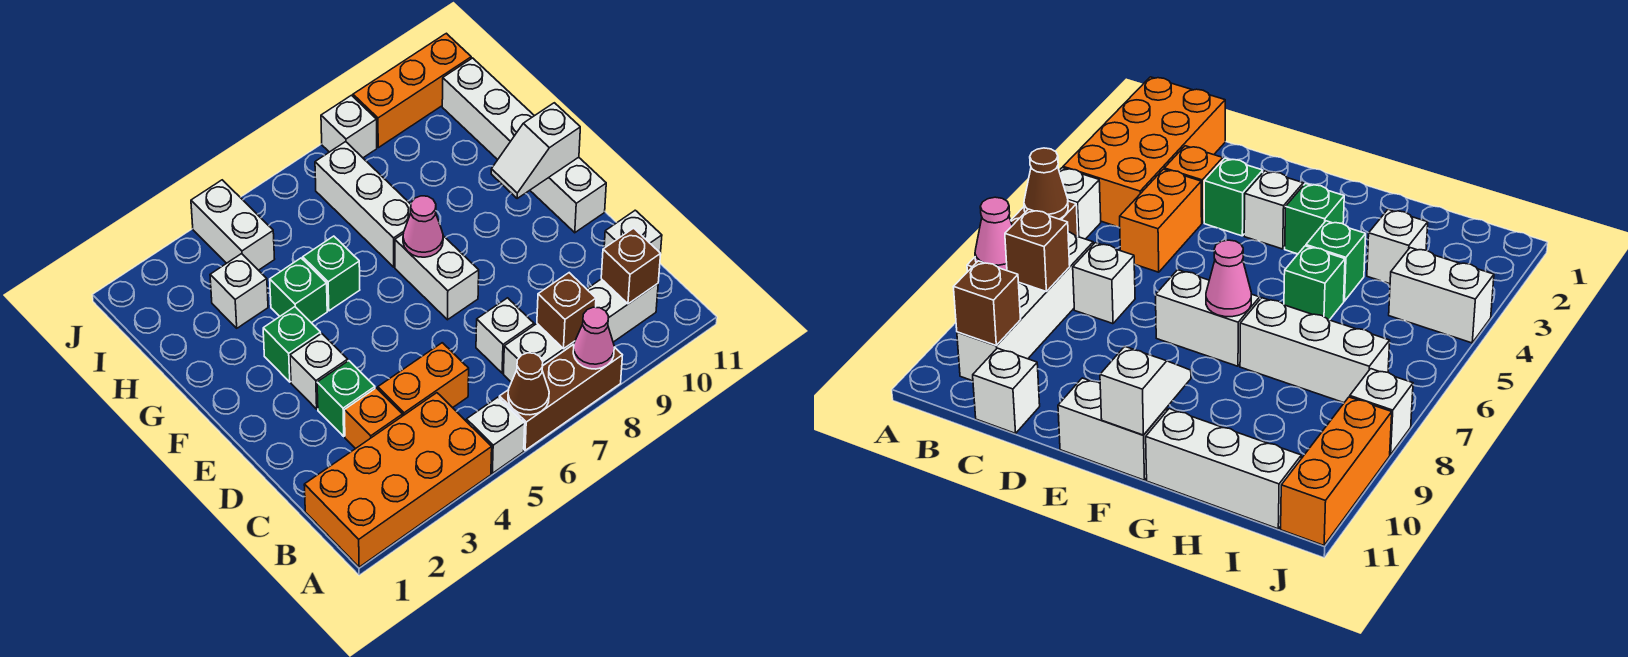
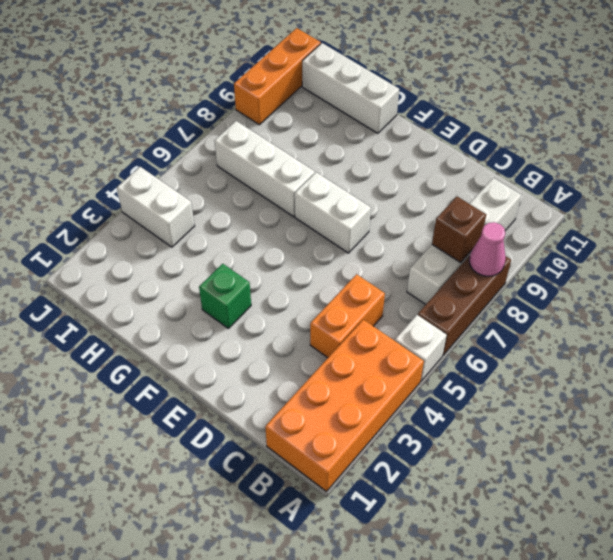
none -> orange 1x1 brick [344,388,403,449]
none -> white 1x1 brick [476,298,534,373]
none -> white 1x1 brick [604,210,662,253]

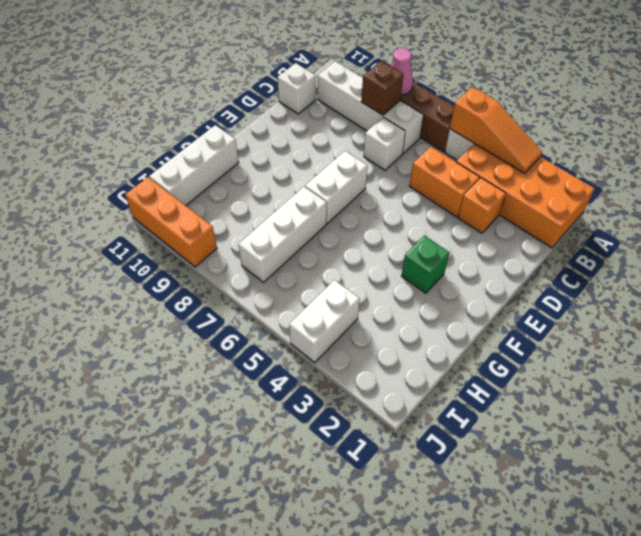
orange 1x3 slope [450,87,542,173] -> none
none -> green 1x1 brick [317,361,375,436]
none -> white 1x1 brick [290,334,348,409]
none -> white 1x2 brick [530,157,606,233]

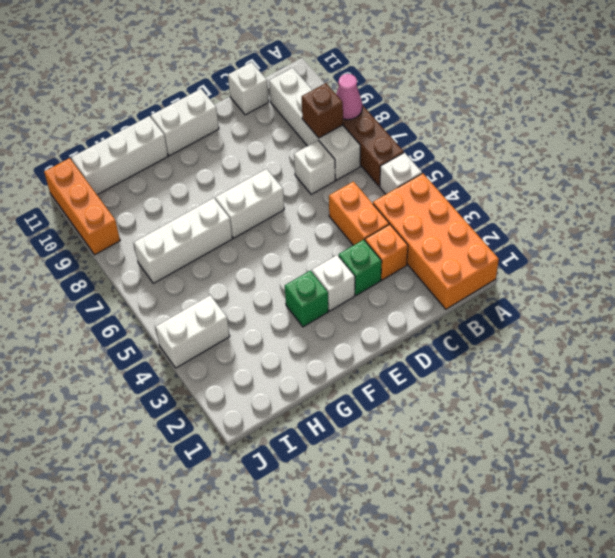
none -> green 1x1 brick [270,258,327,323]
none -> green 1x1 brick [303,236,360,311]
none -> white 1x1 brick [210,254,268,328]

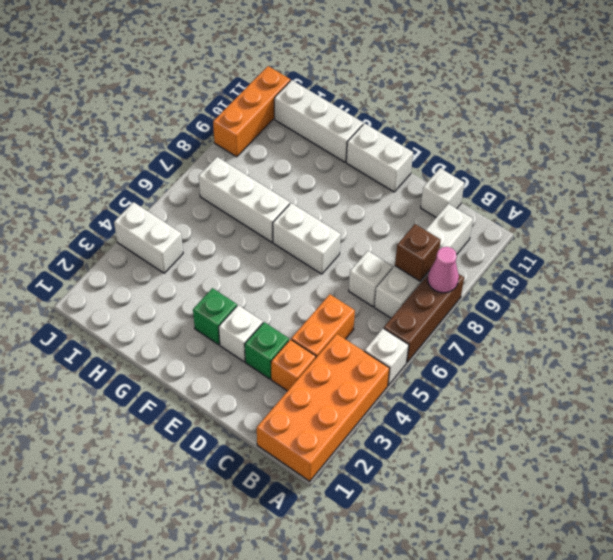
none -> green 1x1 brick [270,258,327,323]
none -> green 1x1 brick [303,236,360,311]
none -> white 1x1 brick [210,254,268,328]

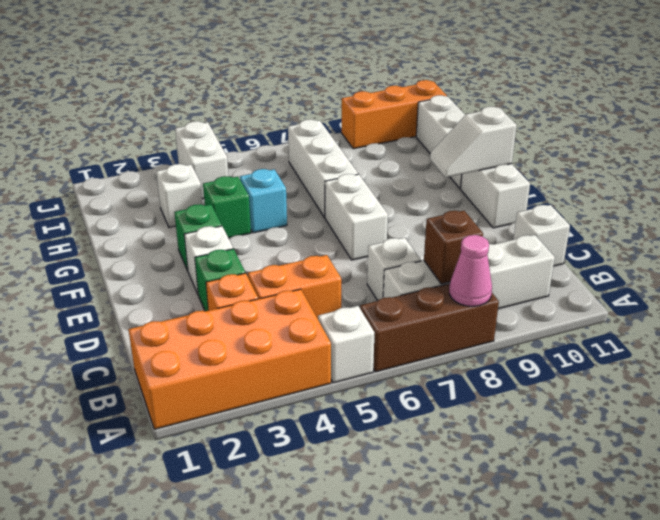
cyan 1x1 brick [240,169,287,233] -> green 1x1 brick [303,236,360,311]
none -> white 1x1 brick [321,95,377,158]
none -> brown 1x1 cone [508,353,549,415]
none -> brown 1x1 brick [601,228,661,304]

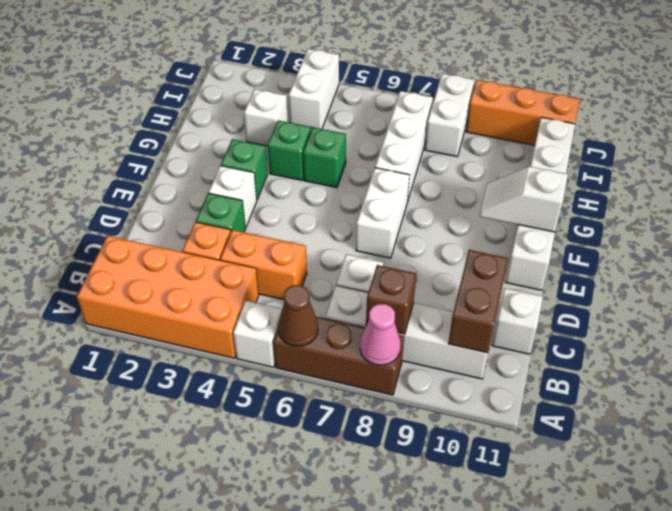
brown 1x2 brick [448,250,508,353] -> brown 1x1 brick [601,228,661,304]
white 1x2 brick [425,74,474,157] -> white 1x1 brick [321,95,377,158]
none -> pink 1x1 cone [403,196,443,257]

